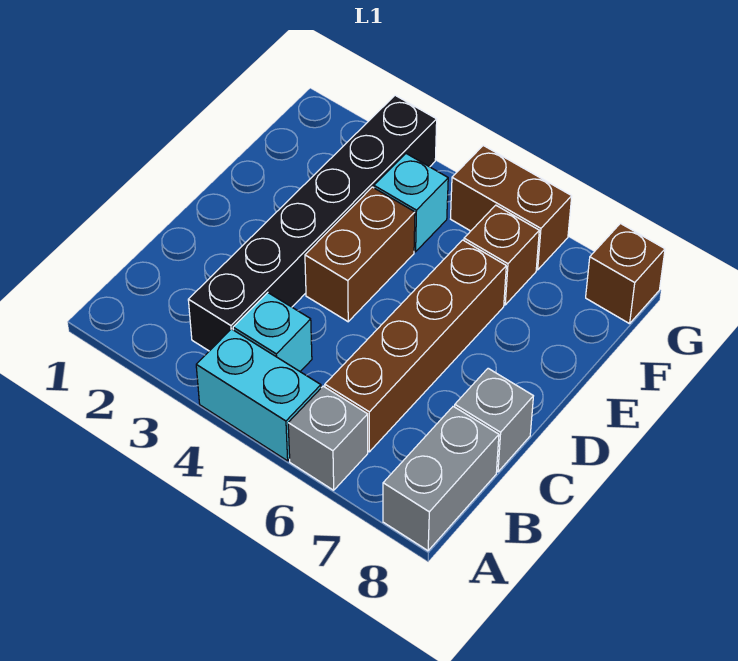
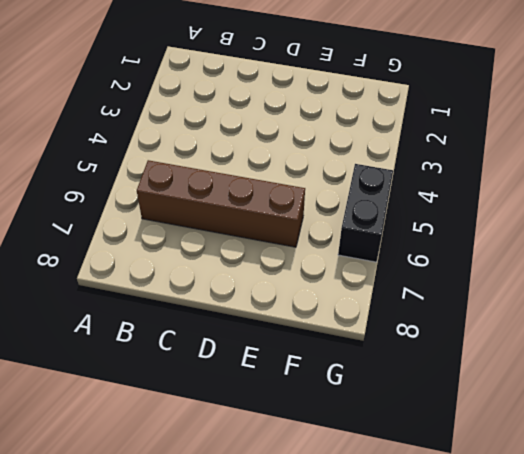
black 1x2 brick [338,164,393,262] -> brown 1x2 brick [451,145,572,270]
none -> cyan 1x2 brick [196,329,321,461]
none -> grey 1x1 brick [288,386,368,490]
none -> grey 1x2 brick [383,406,499,551]

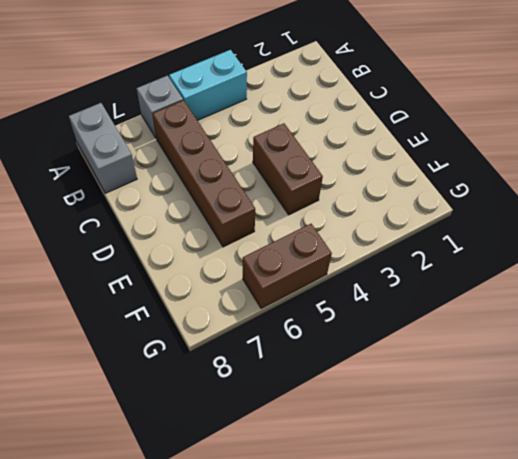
none -> black 1x6 brick [188,95,437,351]
none -> cyan 1x1 brick [233,293,312,372]
none -> grey 1x1 brick [455,368,533,472]

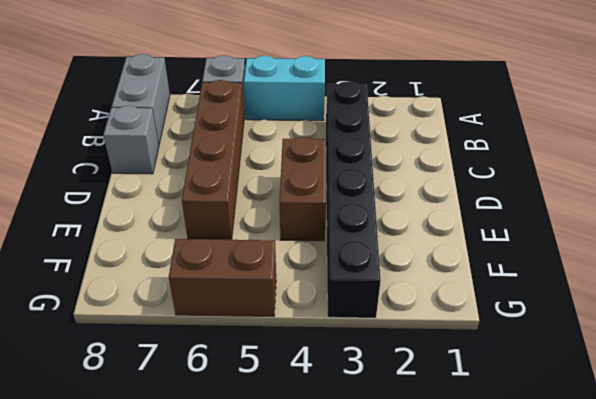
none -> cyan 1x1 brick [233,293,312,372]
none -> cyan 1x1 brick [374,154,448,252]
none -> brown 1x1 brick [464,205,539,305]

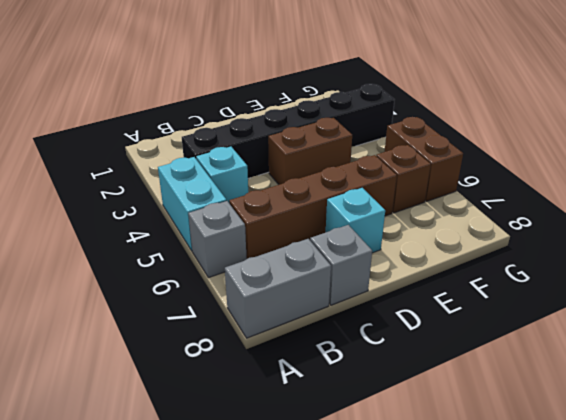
cyan 1x1 brick [326,188,385,253] -> cyan 1x1 brick moved to [374,154,448,252]
none -> brown 1x1 brick [586,223,665,324]

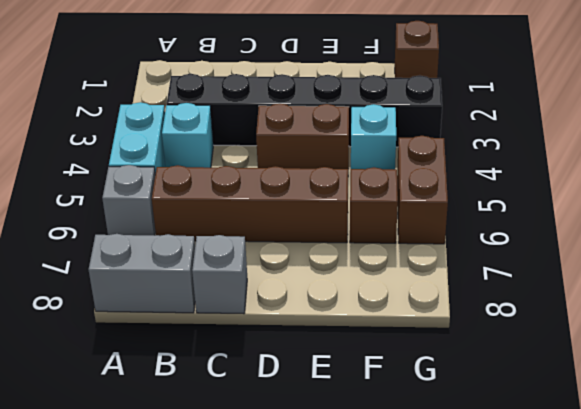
brown 1x1 brick [395,21,439,78] -> brown 1x1 brick moved to [586,223,665,324]

